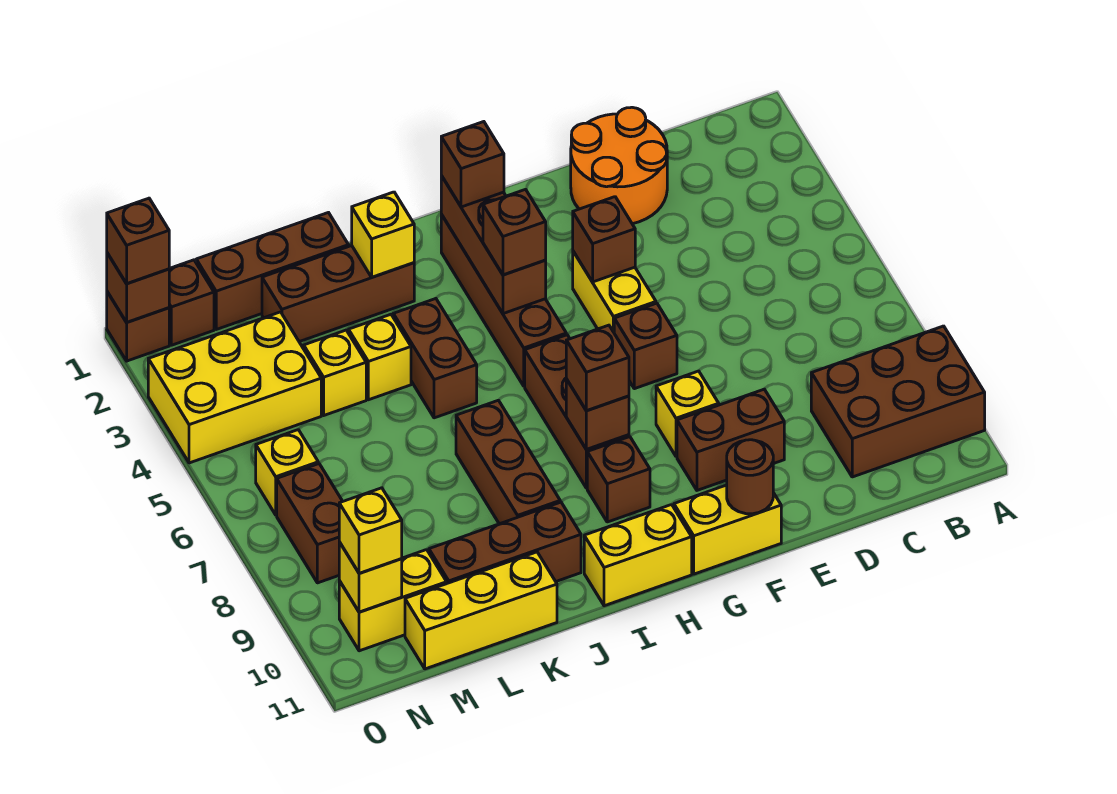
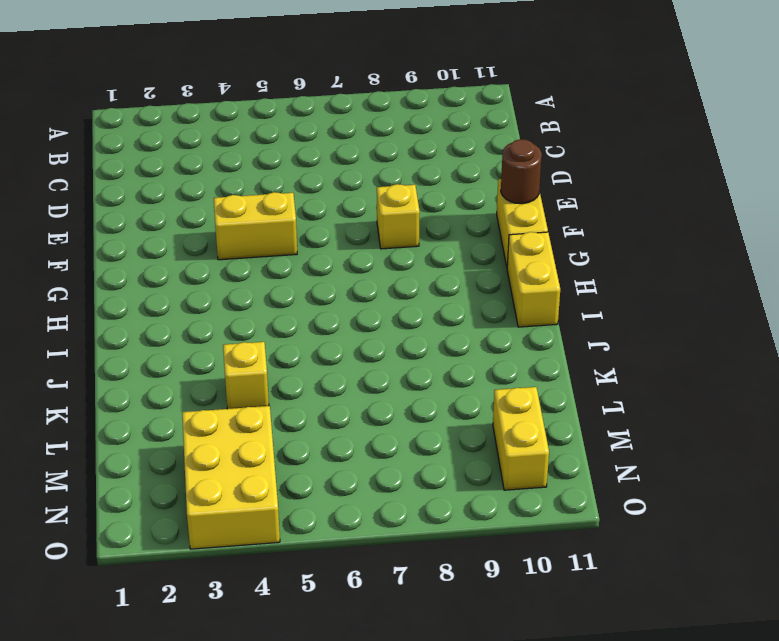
none -> brown 2x3 brick [811,326,985,477]
none -> orange 2x2 round brick [571,107,667,224]
none -> brown 1x2 brick [677,389,784,490]
none -> brown 1x1 brick [614,303,677,389]

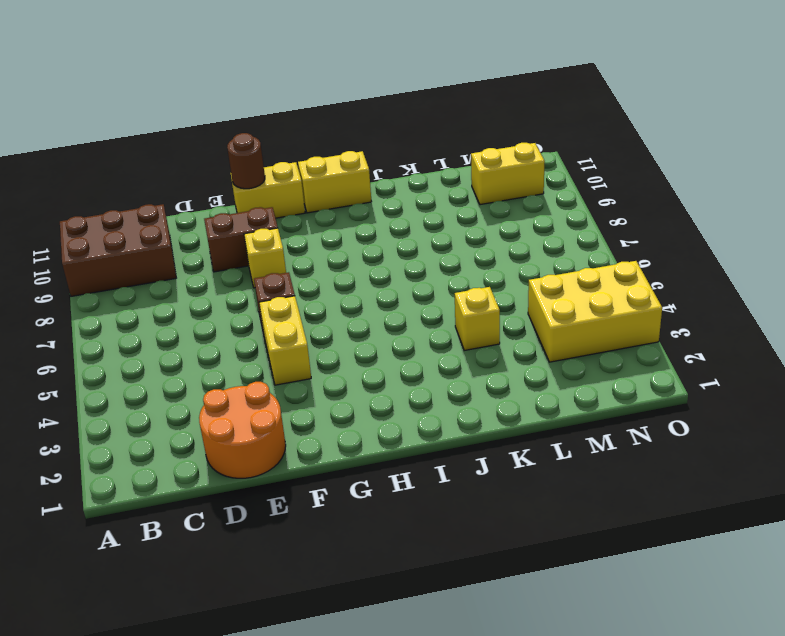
none -> brown 1x4 brick [441,214,566,386]
none -> brown 1x3 brick [525,335,629,488]
none -> brown 1x1 brick [587,437,650,522]
none -> brown 1x3 brick [262,246,414,342]

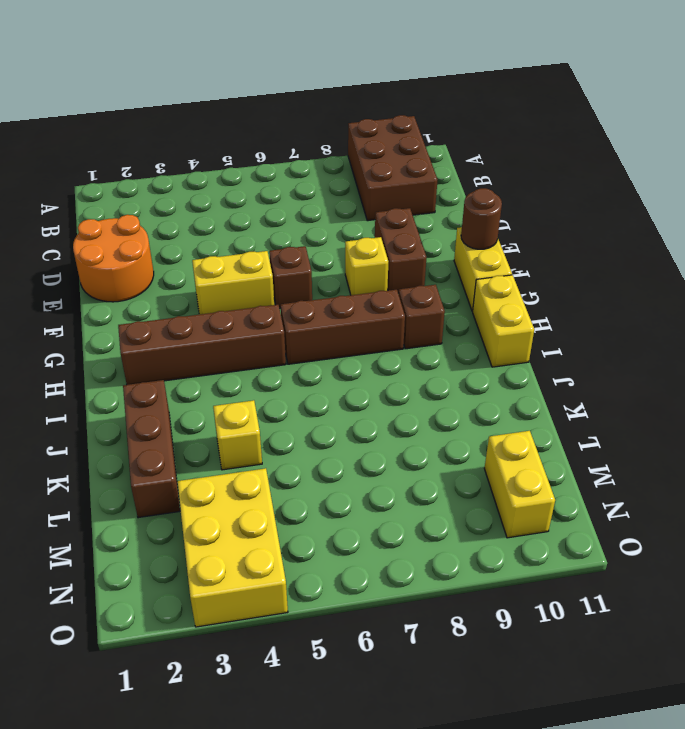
none -> brown 1x2 brick [393,299,477,418]
none -> brown 1x3 brick [456,400,560,524]
none -> brown 1x3 brick [429,502,581,583]
none -> brown 1x3 brick [196,213,349,329]

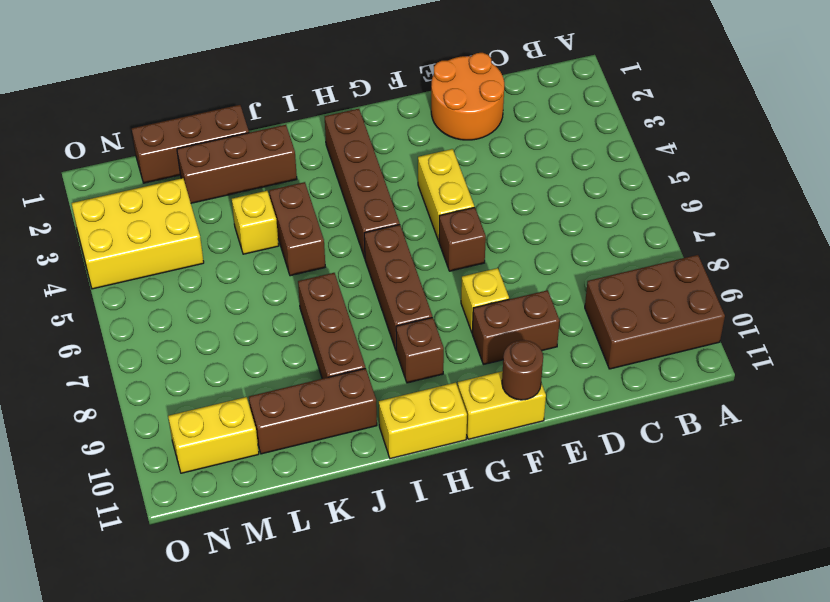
none -> yellow 1x3 brick [405,552,557,669]
none -> yellow 1x1 brick [304,330,366,415]
none -> brown 1x1 brick [169,260,214,345]
none -> yellow 1x1 brick [256,430,318,515]

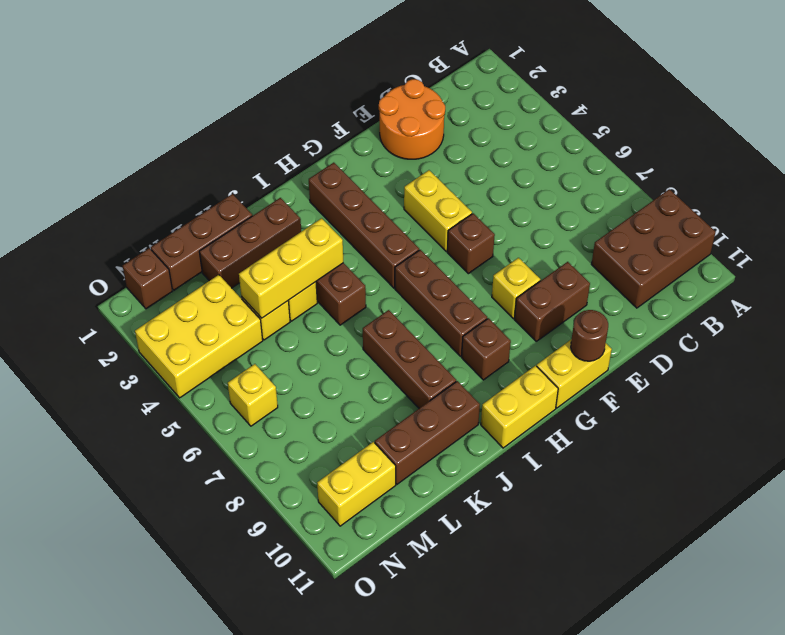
yellow 1x3 brick [239,218,343,318] -> yellow 1x3 brick moved to [405,552,557,669]
none -> brown 1x2 brick [277,464,343,583]
none -> brown 1x1 brick [107,292,169,361]
none -> brown 1x1 brick [573,197,635,282]
none -> brown 1x3 brick [441,175,546,314]

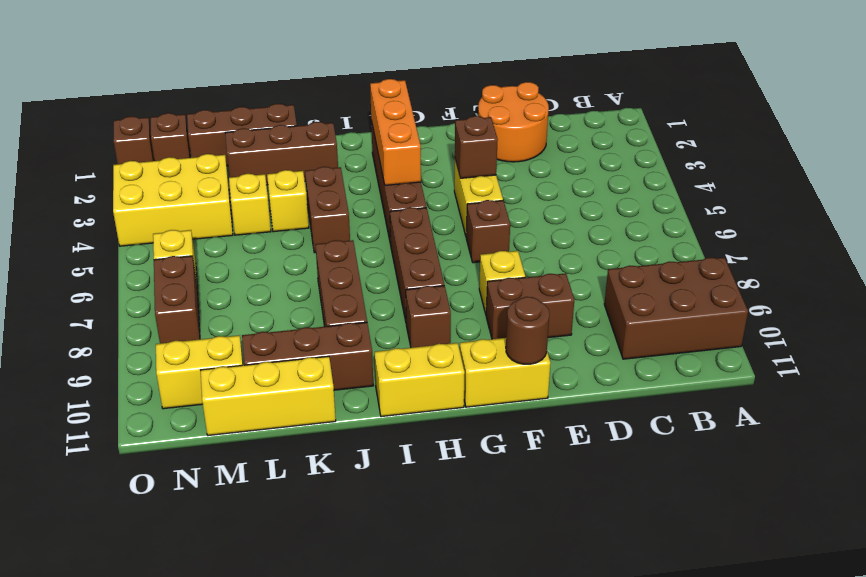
orange 1x3 brick [370,79,421,185] -> brown 1x3 brick [441,175,546,314]
none -> brown 1x1 brick [566,379,629,450]
none -> yellow 1x1 brick [352,192,414,277]
none -> yellow 1x1 brick [339,542,402,612]
none -> brown 1x1 brick [107,253,169,322]

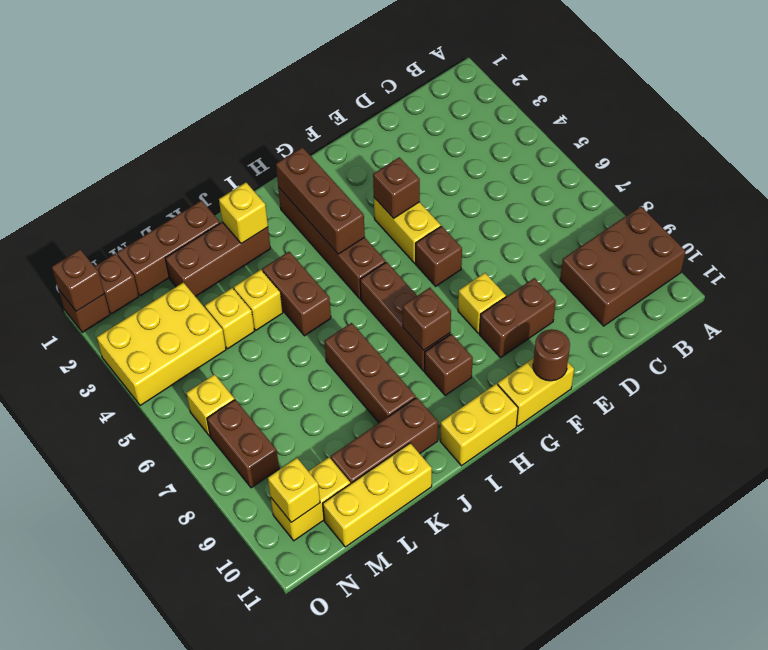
none -> orange 2x2 round brick [571,107,667,224]
none -> brown 1x1 brick [441,122,504,207]
none -> brown 1x1 brick [483,190,546,275]
none -> brown 1x1 brick [566,325,629,411]

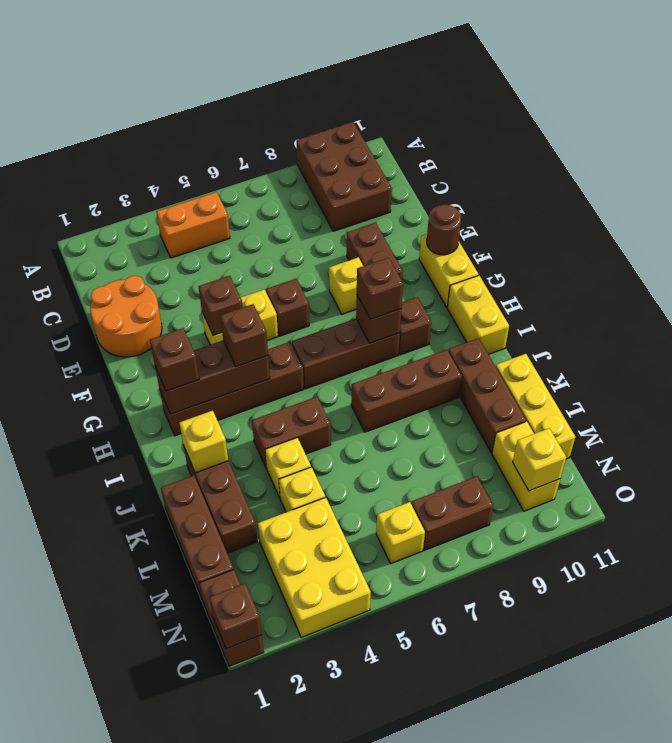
orange 1x2 brick [157,192,230,258] -> none
none -> yellow 1x1 brick [339,488,402,573]
none -> brown 1x1 brick [107,198,169,284]

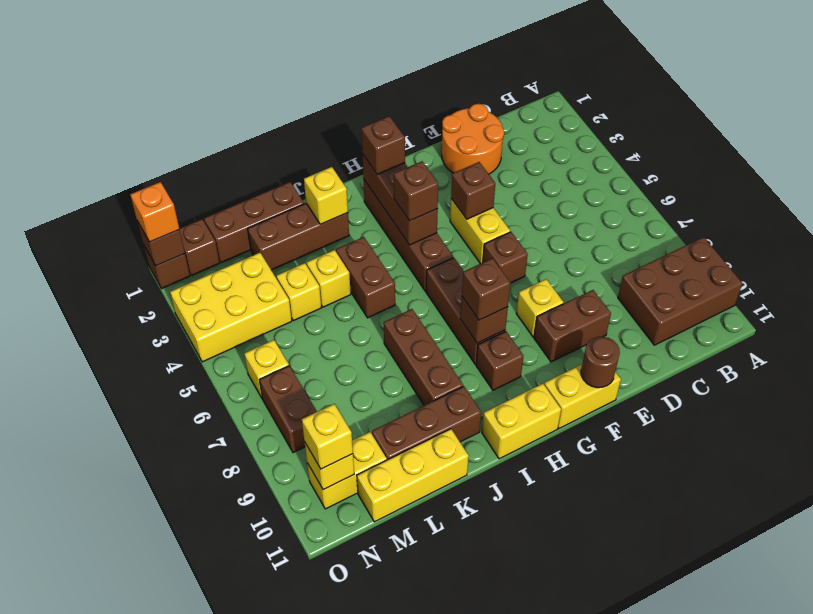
orange 1x1 brick [130,182,179,242] -> brown 1x1 brick [107,198,169,284]

